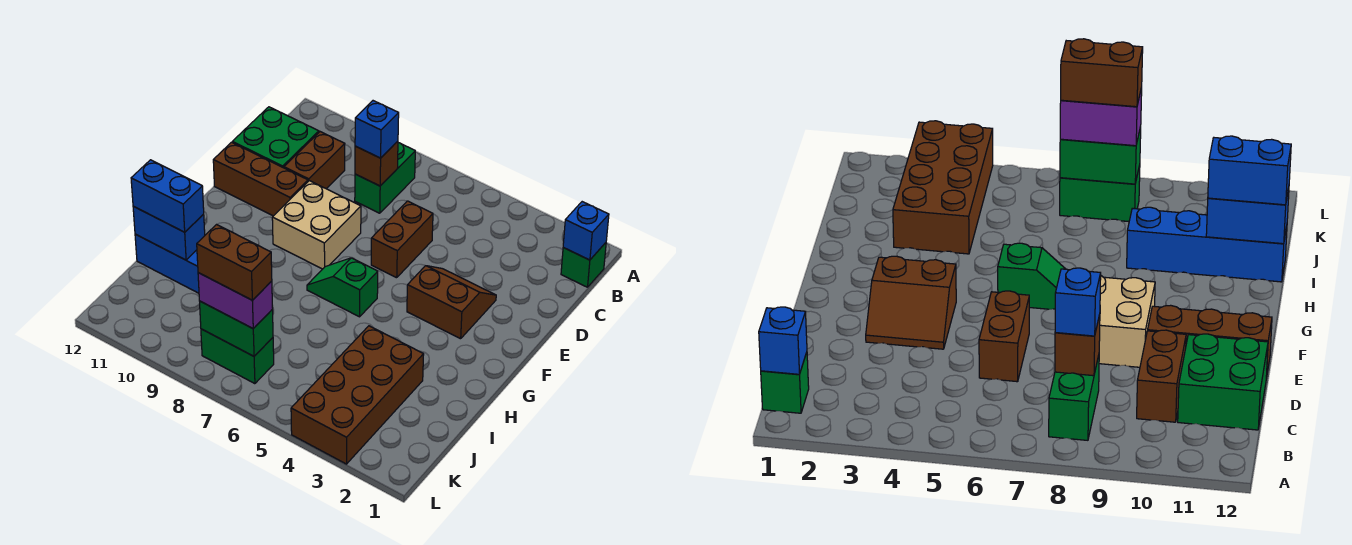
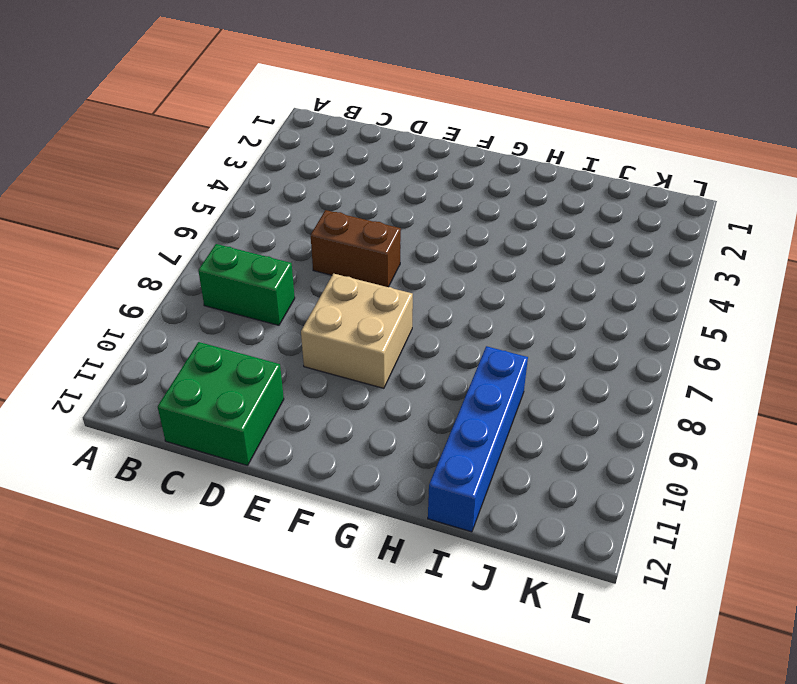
none -> green 1x1 brick [561,243,606,287]
none -> brown 1x2 brick [284,132,345,189]
none -> brown 2x2 slope [407,266,496,339]

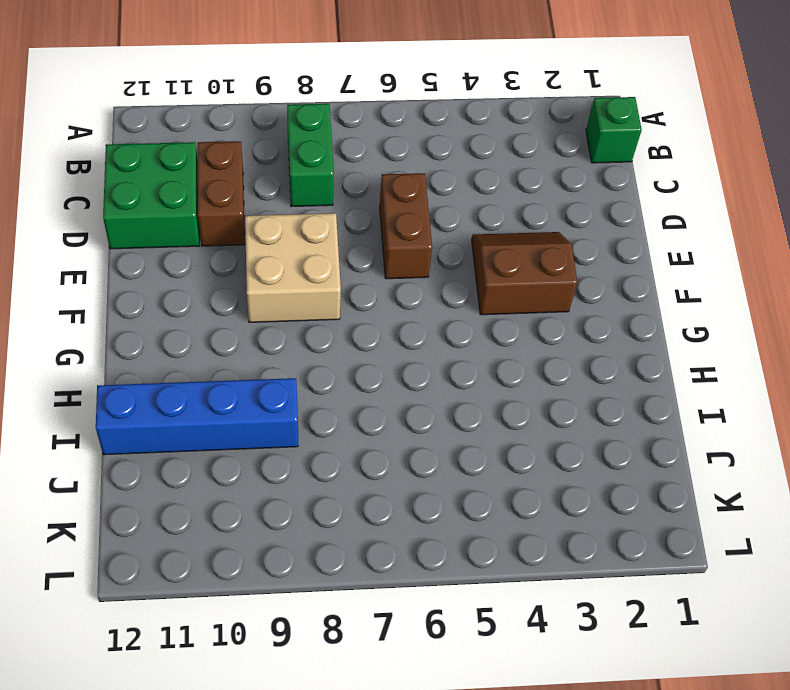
none -> brown 1x3 brick [213,142,308,216]
none -> green 1x2 slope [307,258,378,317]
none -> brown 2x4 brick [291,326,424,464]

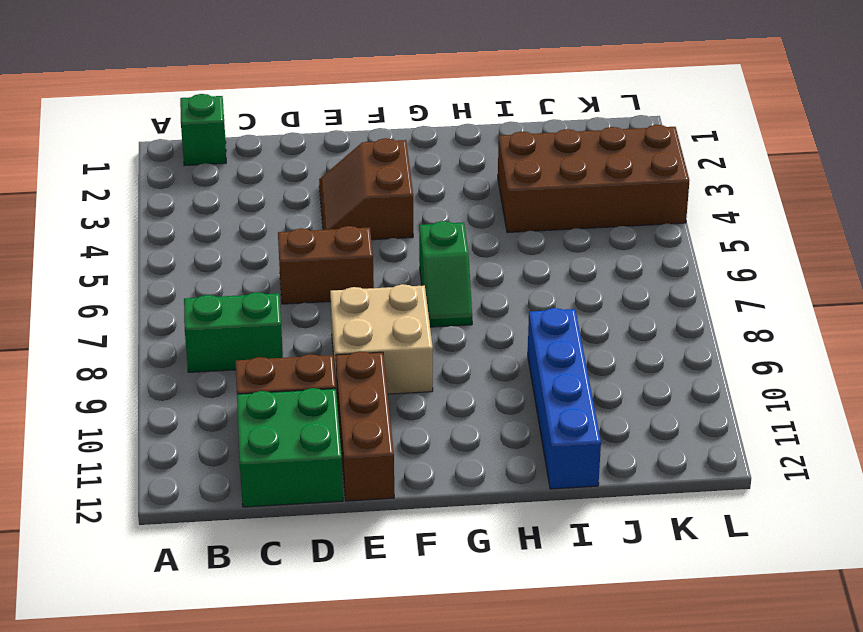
none -> green 1x2 brick [201,329,274,384]
none -> blue 1x1 brick [563,202,609,260]
none -> brown 1x1 brick [355,141,398,186]

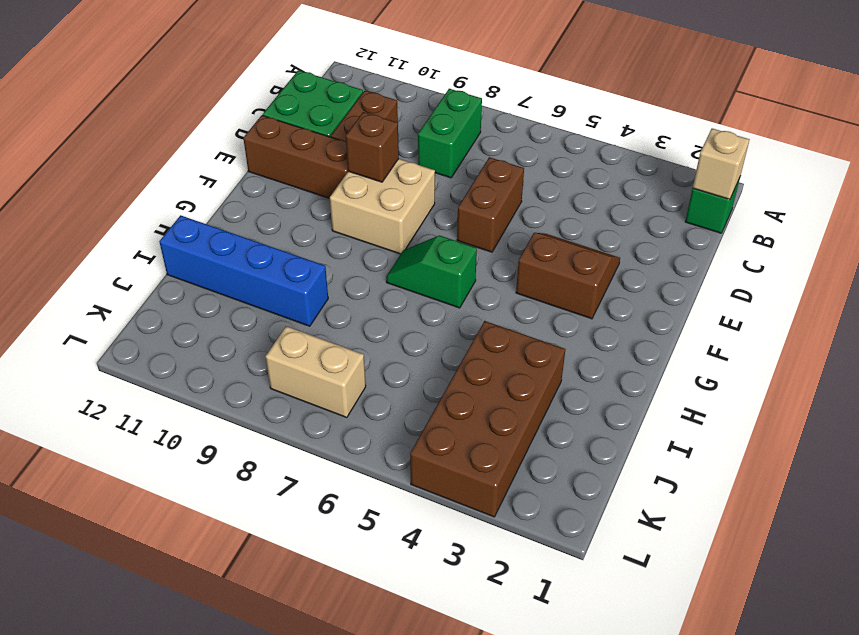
tan 1x1 brick [693,129,750,200] -> blue 1x1 brick [563,202,609,260]
brown 1x1 brick [346,112,399,182] -> brown 1x1 brick moved to [355,141,398,186]
tan 1x2 brick [265,326,366,418] -> green 1x2 brick [201,329,274,384]
none -> blue 1x2 brick [133,206,205,260]
none -> green 1x2 brick [200,301,273,356]
none -> blue 1x1 brick [355,101,399,158]

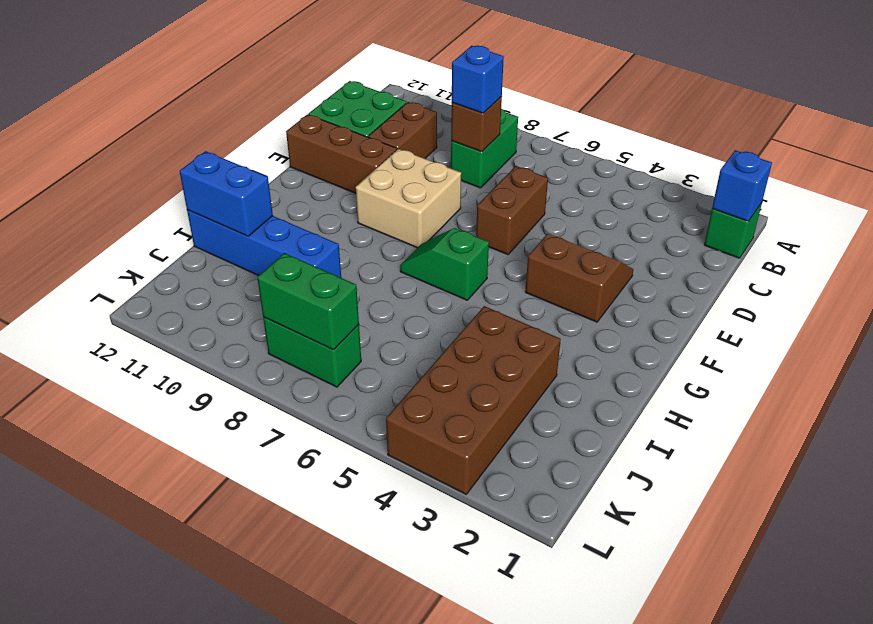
none -> blue 1x2 brick [131,160,204,232]
none -> purple 1x2 brick [198,273,273,329]
none -> brown 1x2 brick [197,225,272,300]

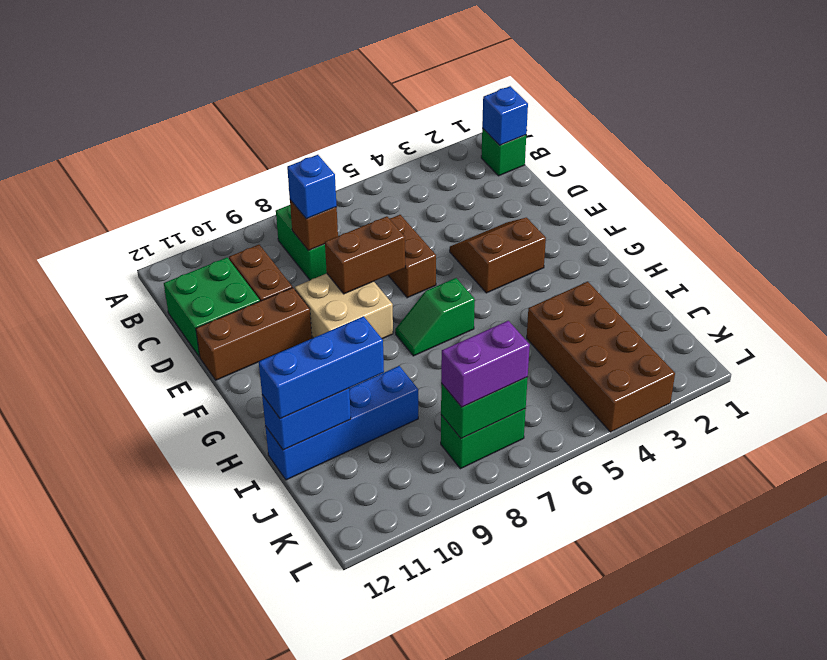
brown 1x2 brick [325,216,405,294] -> brown 1x2 brick moved to [197,225,272,300]
blue 1x3 brick [259,316,384,419] -> blue 1x2 brick [131,160,204,232]

